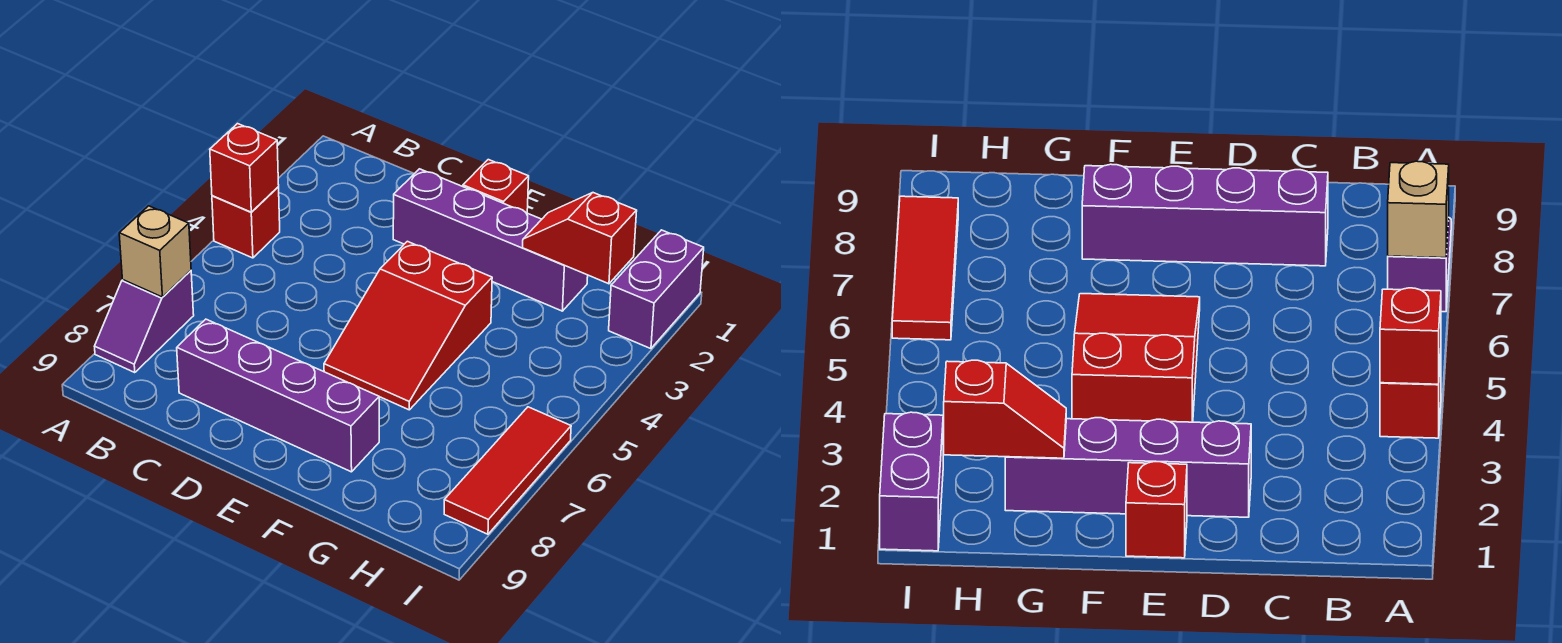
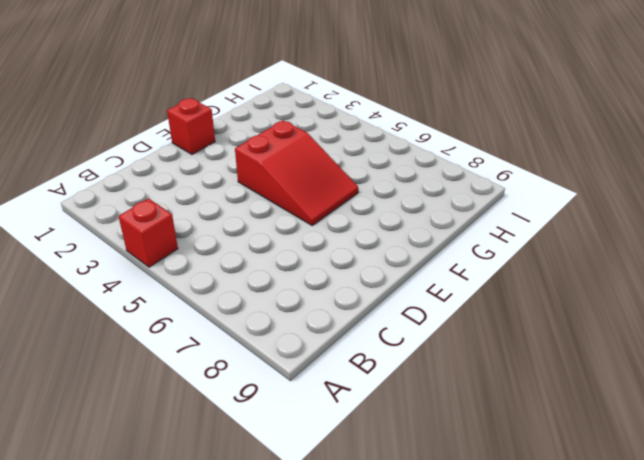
none -> purple 1x2 slope [95,271,194,373]
none -> purple 1x4 brick [177,319,379,472]

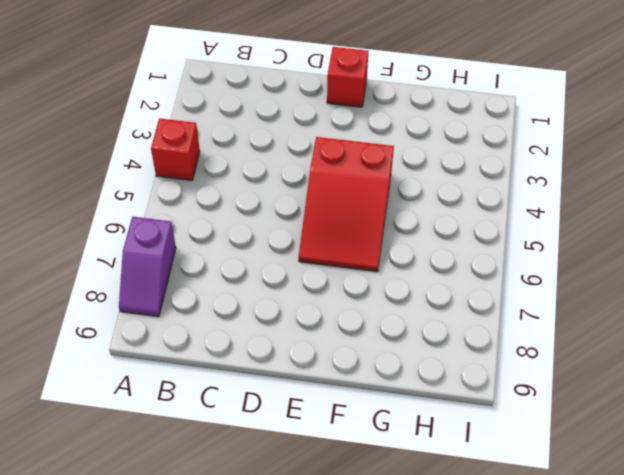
none -> purple 1x4 brick [177,319,379,472]
none -> purple 1x4 brick [393,169,588,311]

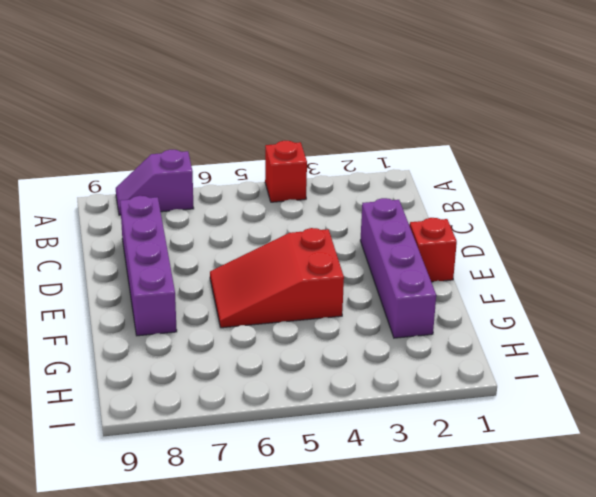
none -> purple 1x2 brick [609,230,704,349]
none -> red 1x3 tile [444,407,571,534]

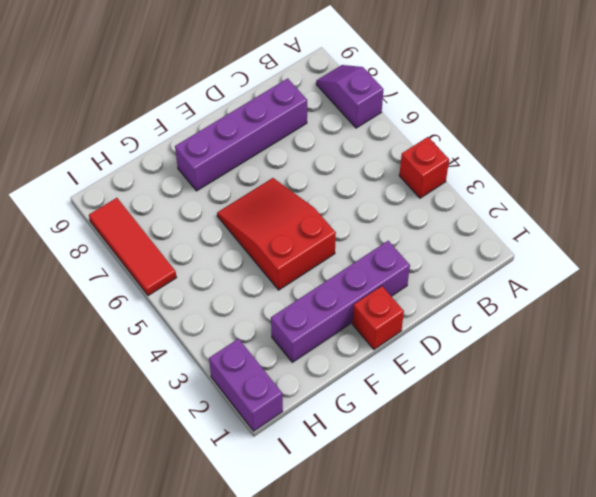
none -> red 1x1 brick [210,124,279,212]
none -> tan 1x1 brick [119,206,191,297]

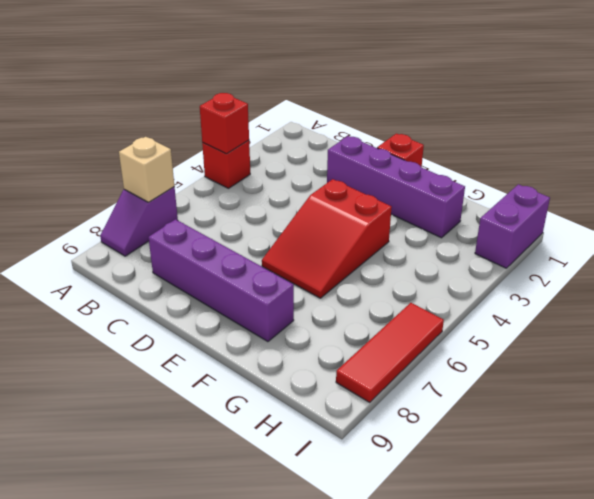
none -> red 1x2 slope [523,193,637,284]

